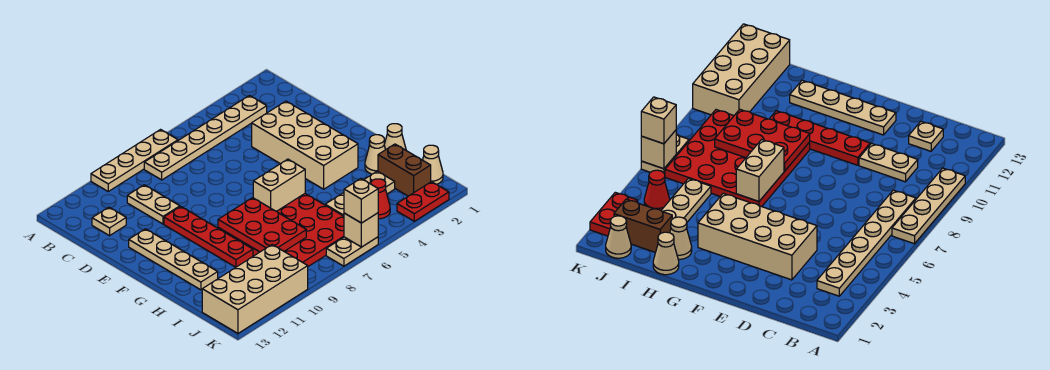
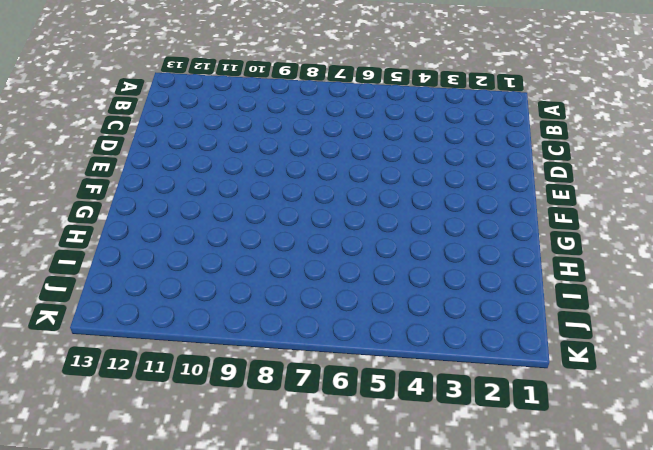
none -> tan 1x4 plate [91,130,178,191]
none -> tan 1x6 plate [144,96,267,180]
none -> tan 1x2 plate [127,185,180,224]

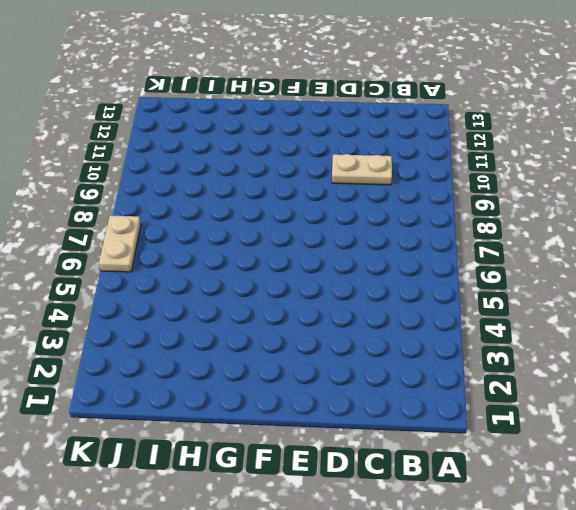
none -> tan 1x4 plate [91,130,178,191]
none -> tan 1x6 plate [144,96,267,180]
none -> tan 1x1 plate [92,207,126,236]

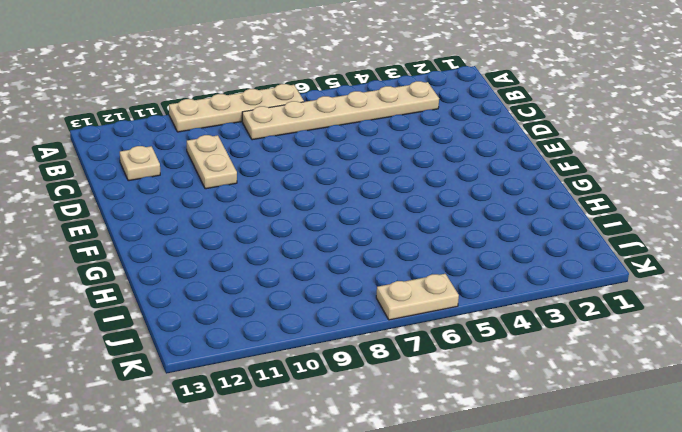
none -> tan 2x4 brick [252,101,358,189]
none -> red 1x4 plate [164,206,253,267]
none -> tan 1x4 plate [129,229,218,290]

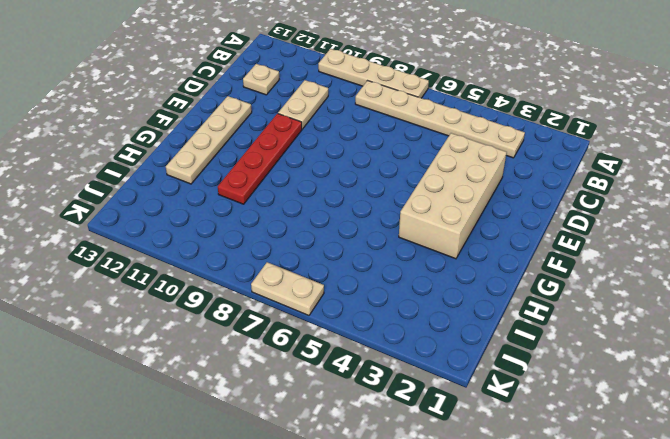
none -> red 4x4 plate [218,194,344,266]
none -> tan 1x1 cone [384,124,406,150]
none -> tan 1x1 cone [365,135,385,174]

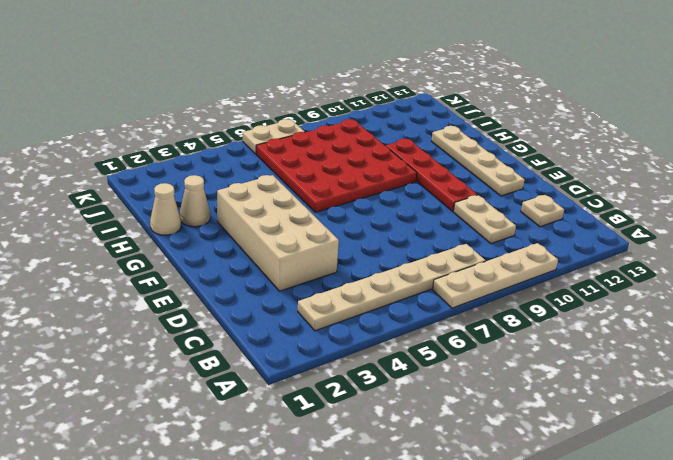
none -> brown 1x2 brick [378,144,431,196]
none -> tan 1x3 plate [325,171,395,216]
none -> tan 1x1 cone [423,145,443,184]

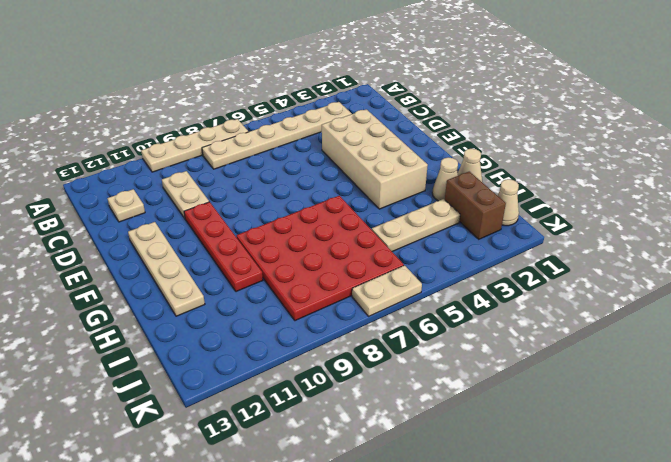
none -> red 1x1 cone [371,179,390,219]
none -> tan 2x4 brick [202,245,308,333]
none -> red 1x2 plate [397,182,449,221]

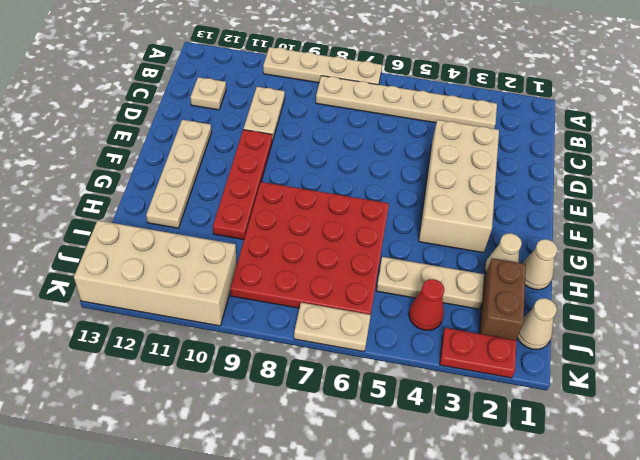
none -> tan 1x2 brick [253,159,305,211]
none -> red 2x3 plate [218,198,306,252]
none -> tan 1x1 brick [344,213,378,247]

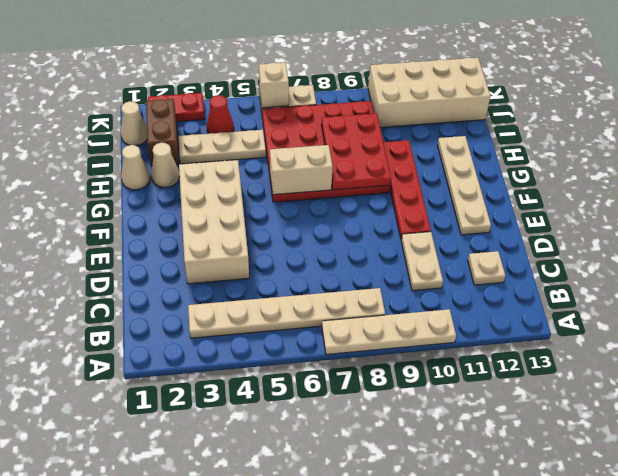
none -> tan 1x1 brick [344,179,378,223]

